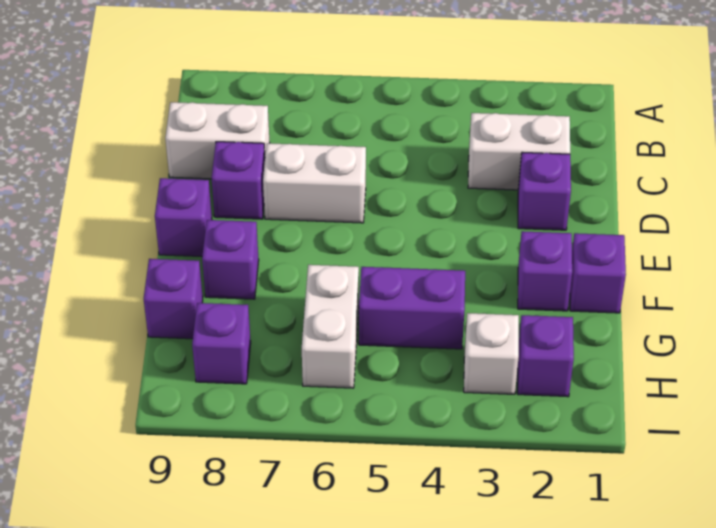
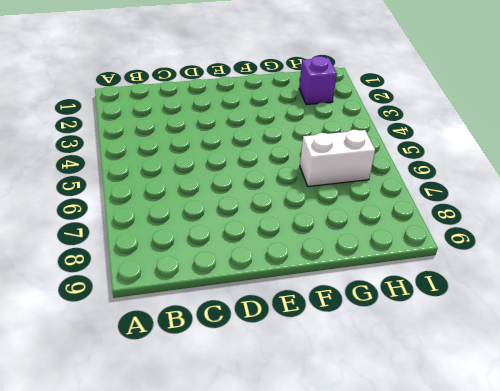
none -> white 1x2 brick [468,113,570,190]
none -> white 1x2 brick [165,102,270,179]
none -> purple 1x1 brick [518,152,571,230]

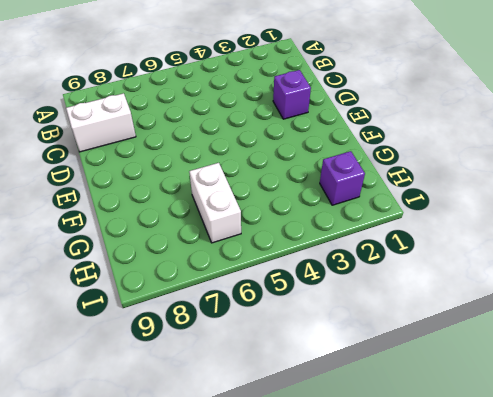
none -> white 1x2 brick [468,113,570,190]
none -> white 1x2 brick [263,143,366,223]
none -> purple 1x1 brick [212,142,265,219]

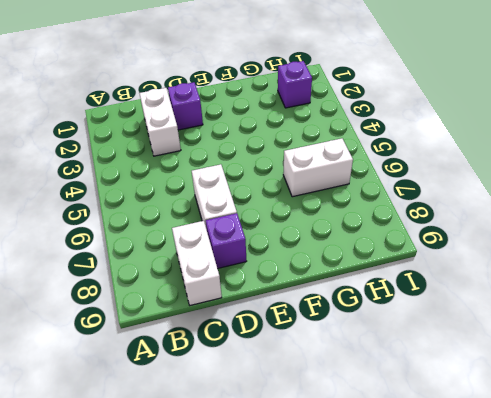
none -> purple 1x1 brick [155,178,212,257]
none -> purple 1x1 brick [570,233,626,313]
none -> purple 1x1 brick [518,231,572,311]

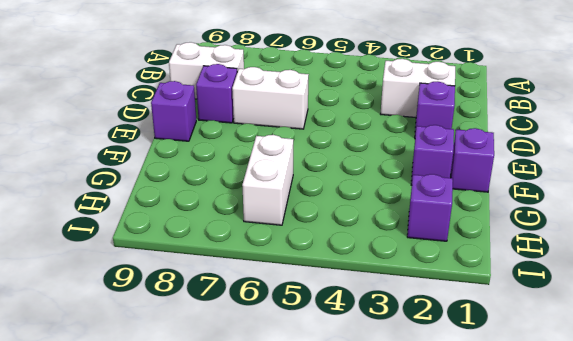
none -> purple 1x1 brick [202,220,259,299]
none -> purple 1x2 brick [359,267,465,349]
none -> purple 1x1 brick [144,259,203,339]

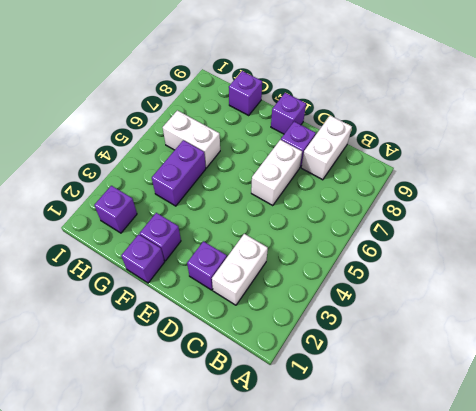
none -> purple 1x1 brick [202,220,259,299]
none -> white 1x1 brick [464,313,519,394]
none -> purple 1x1 brick [192,303,251,384]

